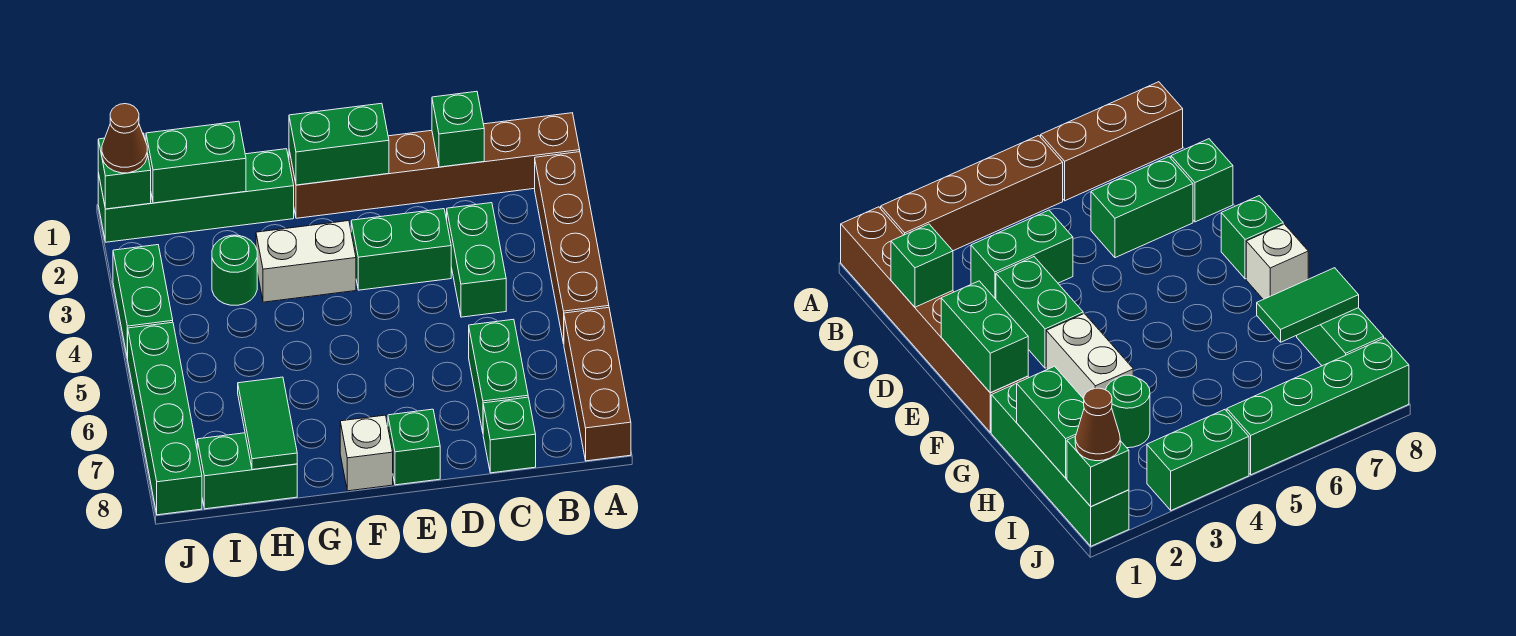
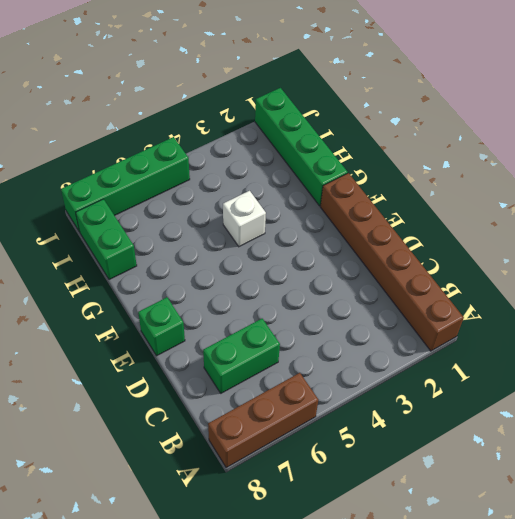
white 1x1 brick [223,191,266,247] -> white 1x1 brick moved to [340,415,393,491]
none -> brown 1x4 brick [535,152,609,344]
none -> green 1x2 brick [447,203,506,317]
none -> green 1x1 brick [483,397,536,473]

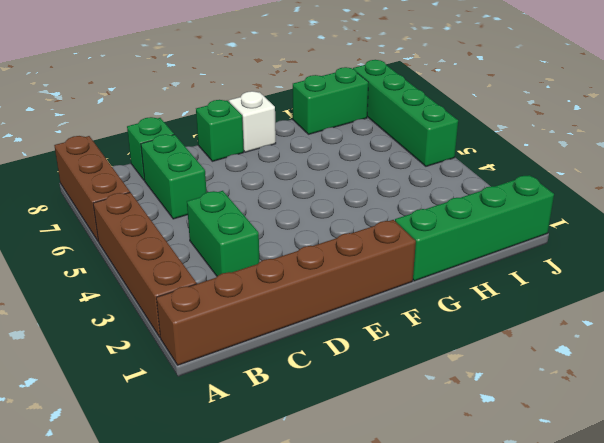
none -> green 1x2 brick [351,209,451,290]
none -> white 1x2 brick [256,221,356,302]
none -> green 1x1 round brick [212,235,257,305]

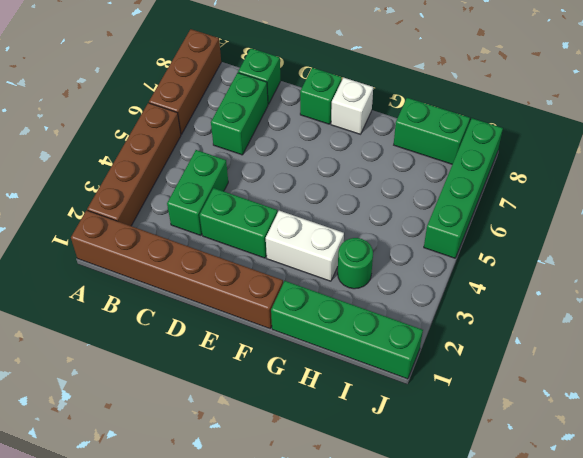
none -> green 1x2 brick [113,245,173,359]
none -> green 1x1 brick [432,91,484,167]
none -> green 1x2 brick [289,103,389,185]

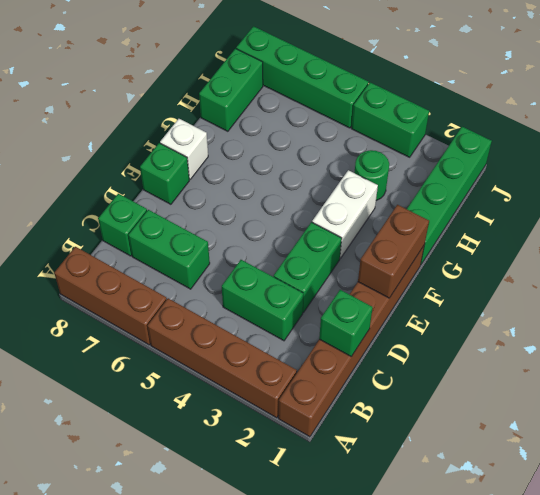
brown 1x2 brick [358,205,429,298] -> green 1x2 brick [289,103,389,185]
none -> green 1x2 brick [146,121,246,203]
none -> green 1x2 tile [238,377,297,470]
none -> green 1x1 brick [98,133,151,209]

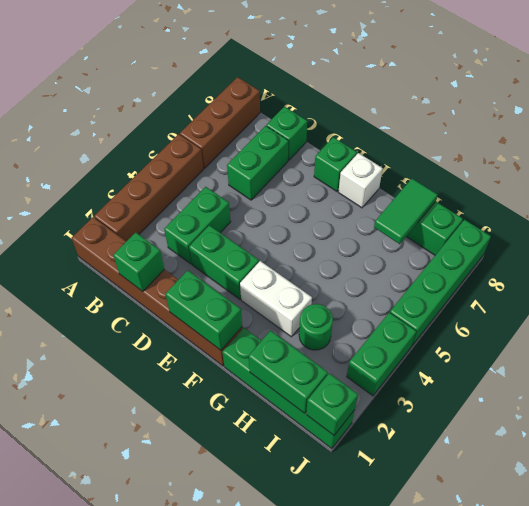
none -> brown 1x1 cone [102,104,147,173]

